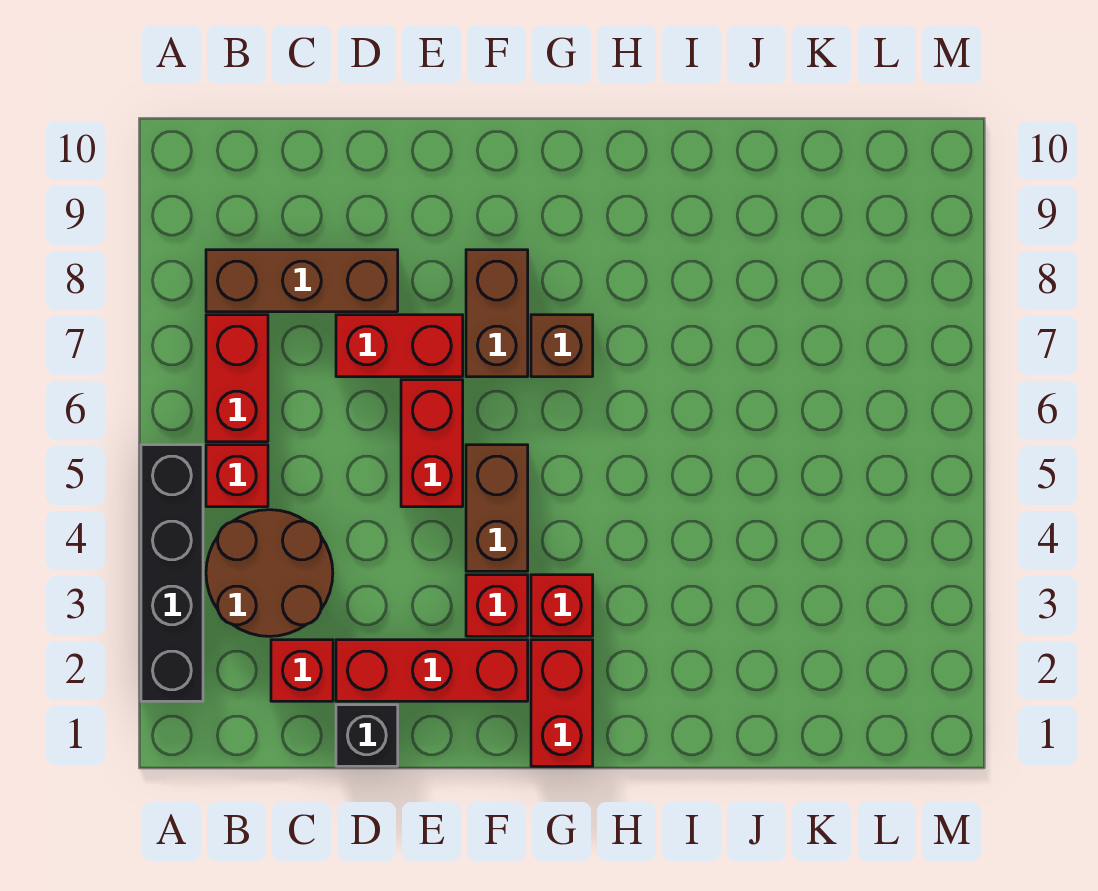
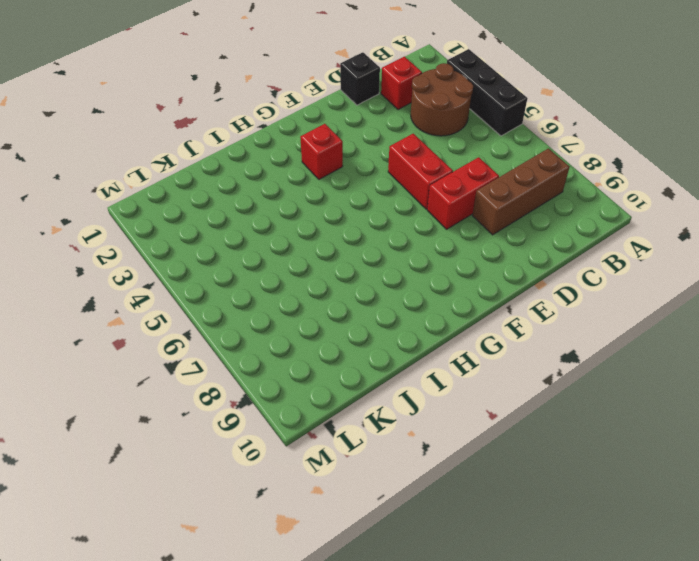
black 1x3 brick [447,49,528,136] -> black 1x4 brick [141,445,203,701]
none -> red 1x1 brick [206,445,268,507]
none -> red 1x2 brick [206,315,268,442]
none -> red 1x3 brick [336,640,528,701]

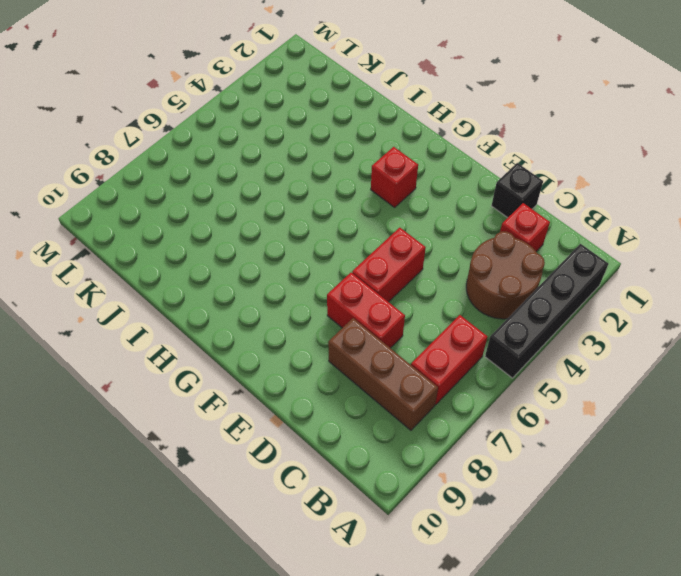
none -> red 1x1 brick [206,445,268,507]
none -> red 1x3 brick [336,640,528,701]
none -> red 1x1 brick [466,575,528,636]

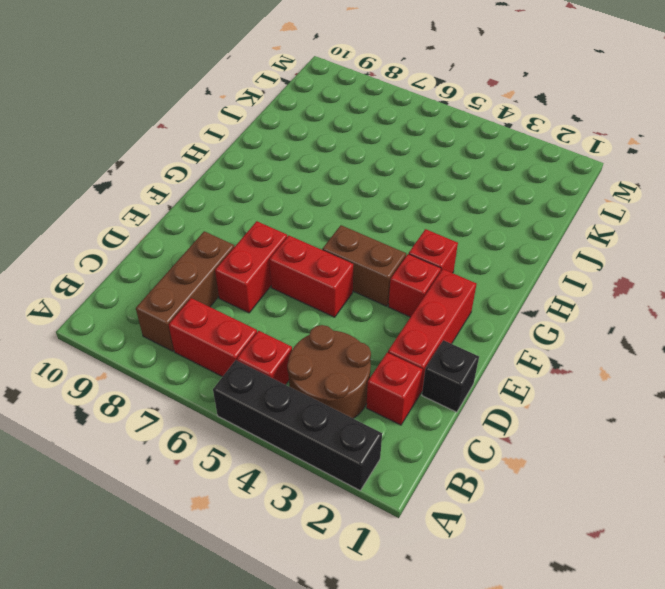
none -> brown 1x2 brick [466,250,528,377]
none -> red 1x2 brick [531,640,593,766]
none -> brown 1x1 brick [531,315,593,377]

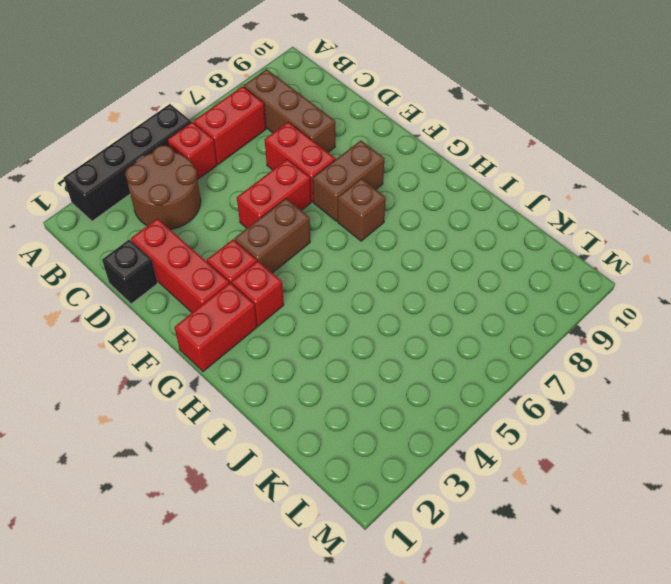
none -> red 1x1 brick [271,640,333,701]

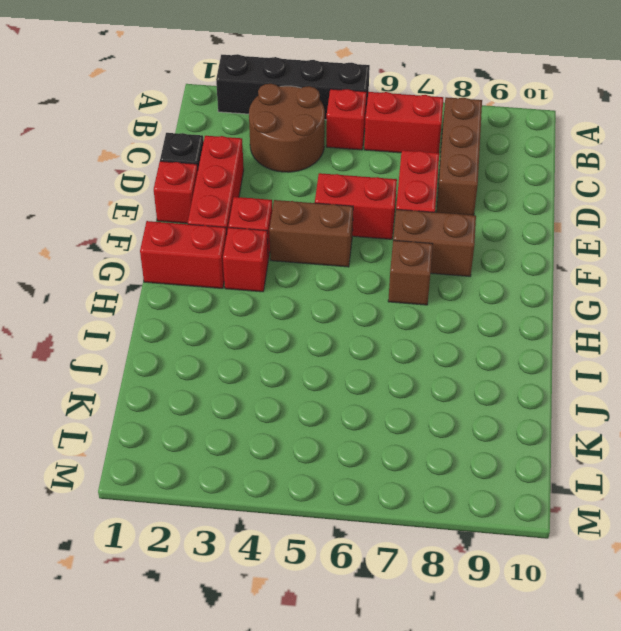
red 1x1 brick [154,161,198,223] -> red 1x1 brick moved to [271,640,333,701]

